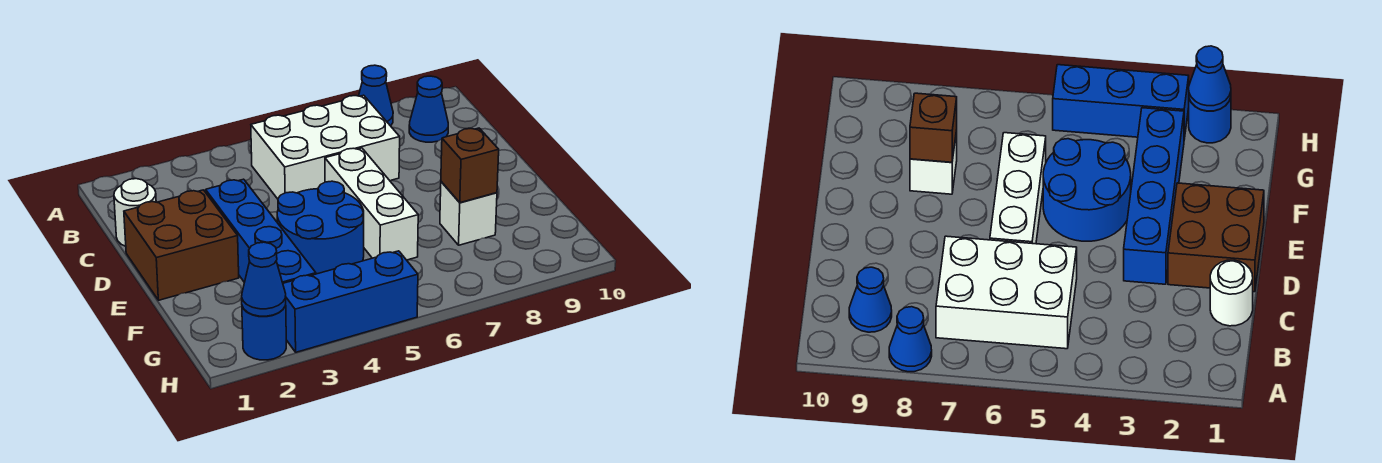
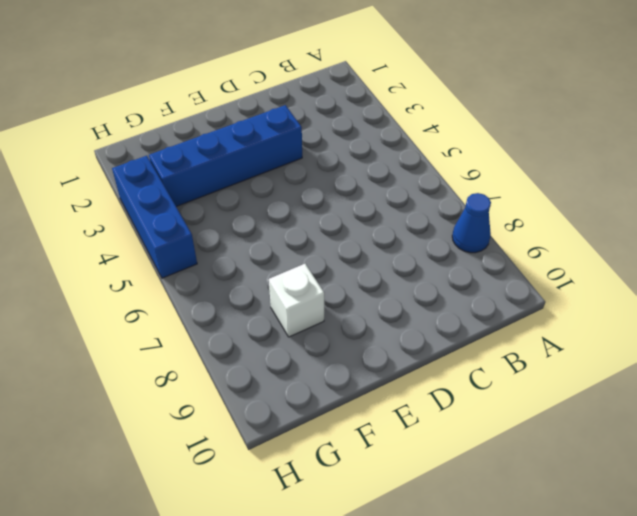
none -> white 2x3 brick [251,95,400,199]
none -> blue 1x1 cone [409,76,448,142]
none -> white 1x1 round brick [114,179,156,246]

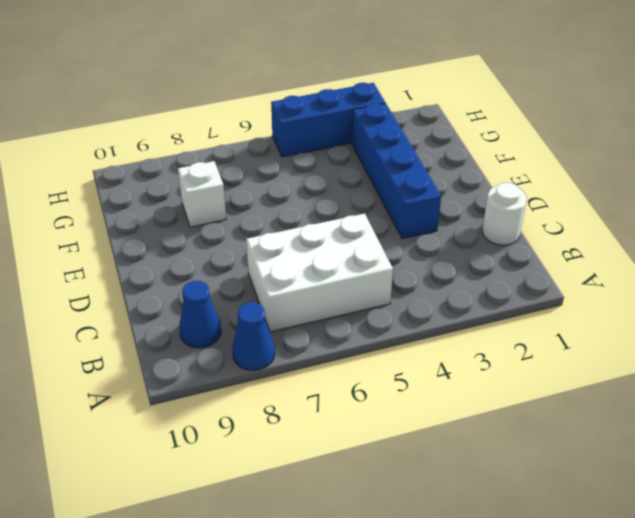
none -> brown 2x2 brick [124,190,239,300]
none -> white 1x3 brick [325,148,418,260]
none -> blue 2x2 round brick [277,181,364,274]

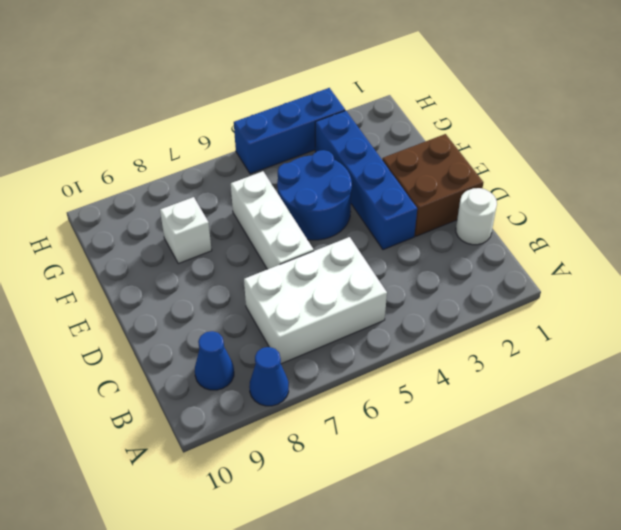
none -> blue 1x1 round brick [242,305,286,360]
none -> brown 1x1 brick [441,128,499,203]
none -> blue 1x1 cone [242,242,286,316]

